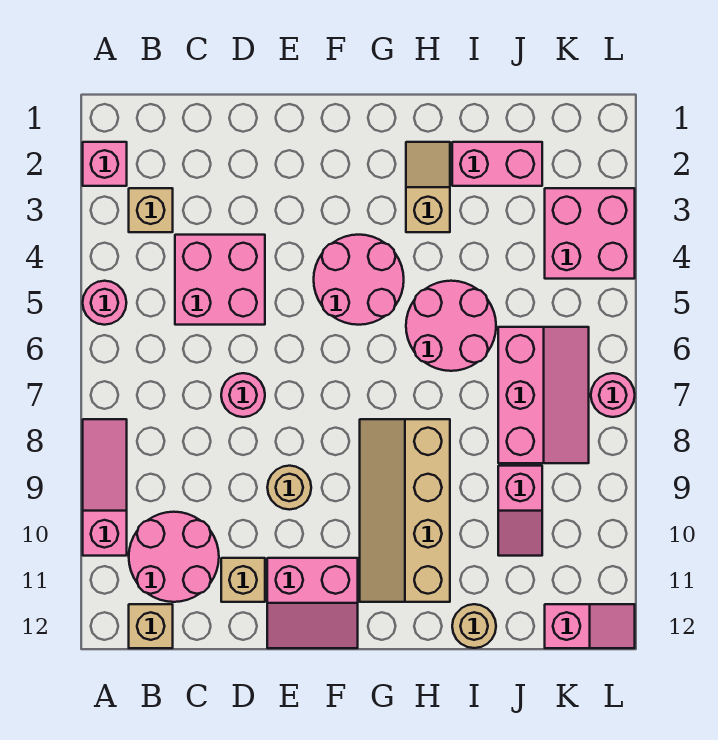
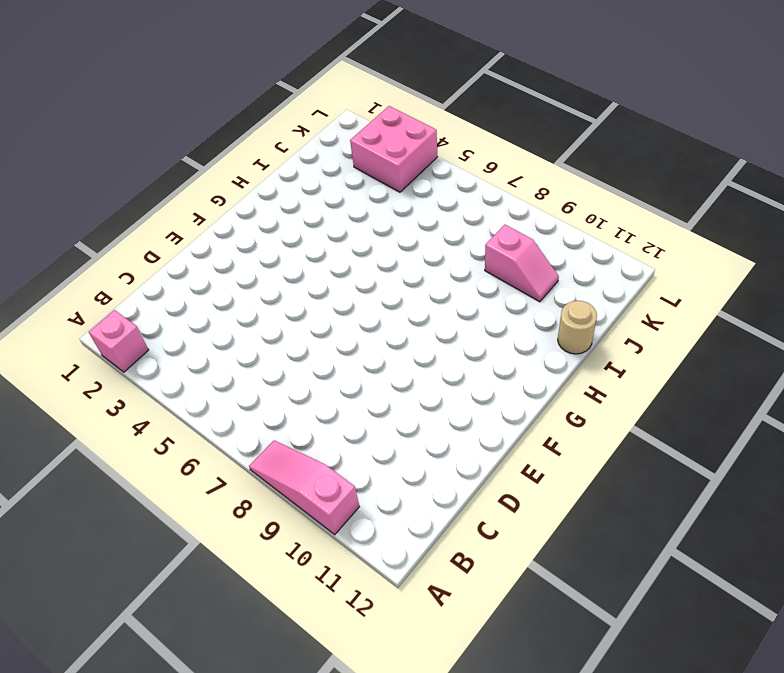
none -> pink 1x1 round brick [83,281,126,325]
none -> tan 1x1 brick [129,188,173,232]
none -> pink 2x2 round brick [129,512,219,602]

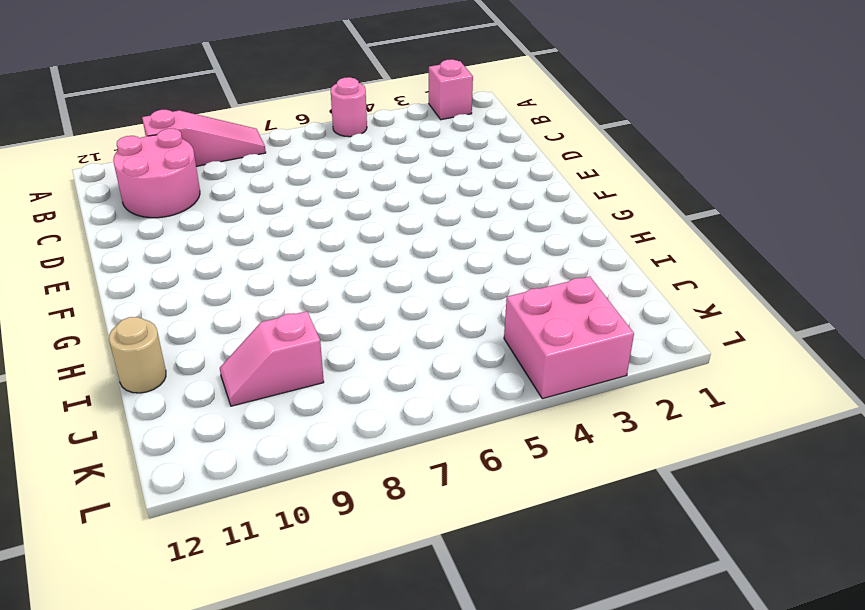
none -> tan 1x1 brick [129,188,173,232]
none -> tan 1x1 brick [129,604,173,648]
none -> pink 2x2 brick [175,235,265,325]

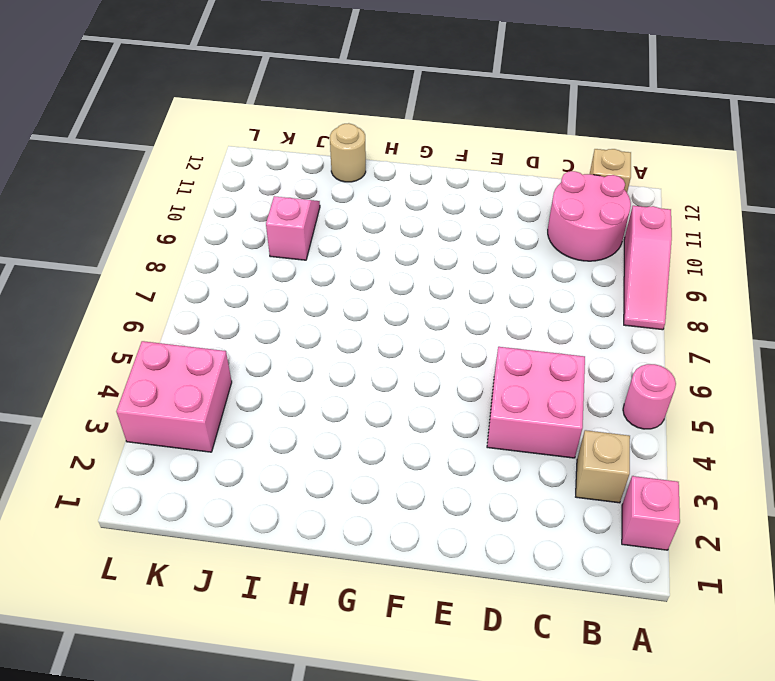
none -> pink 1x1 round brick [221,373,265,417]
none -> tan 1x1 brick [221,558,265,602]
none -> tan 1x1 round brick [267,466,311,510]

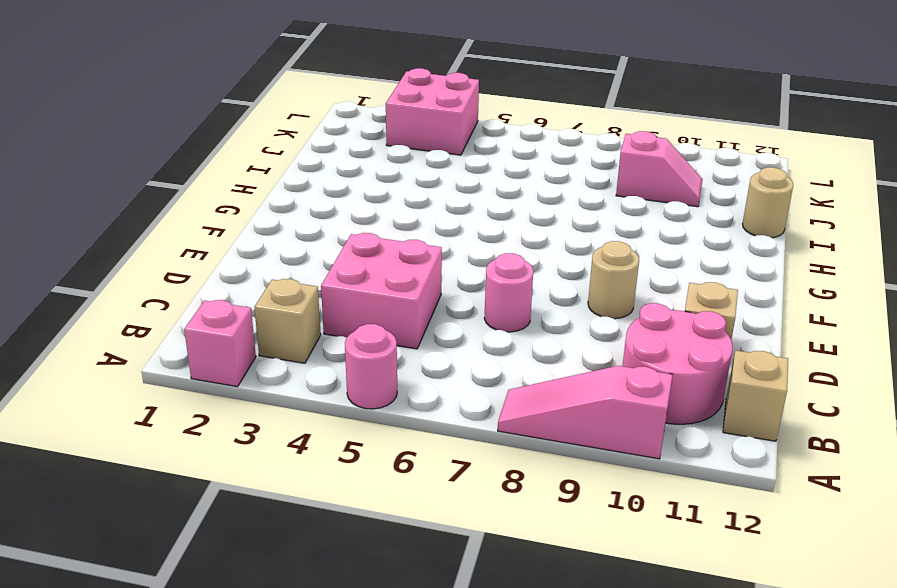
none -> pink 2x2 slope [267,558,358,648]
none -> pink 2x2 round brick [314,235,404,325]
none -> tan 2x4 slope [360,419,450,602]

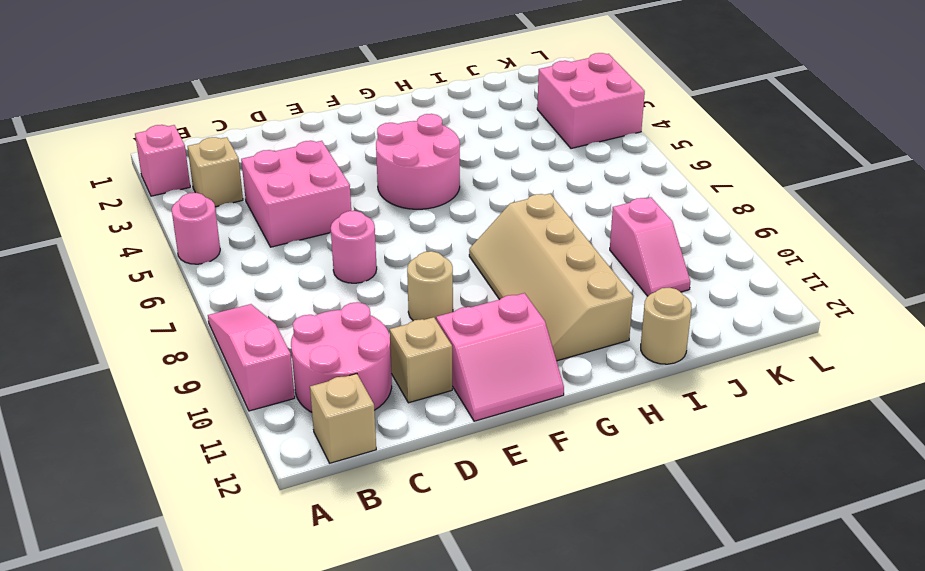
none -> tan 1x2 slope [406,142,450,232]
none -> pink 2x2 round brick [406,281,496,371]
none -> pink 1x2 brick [452,142,542,186]

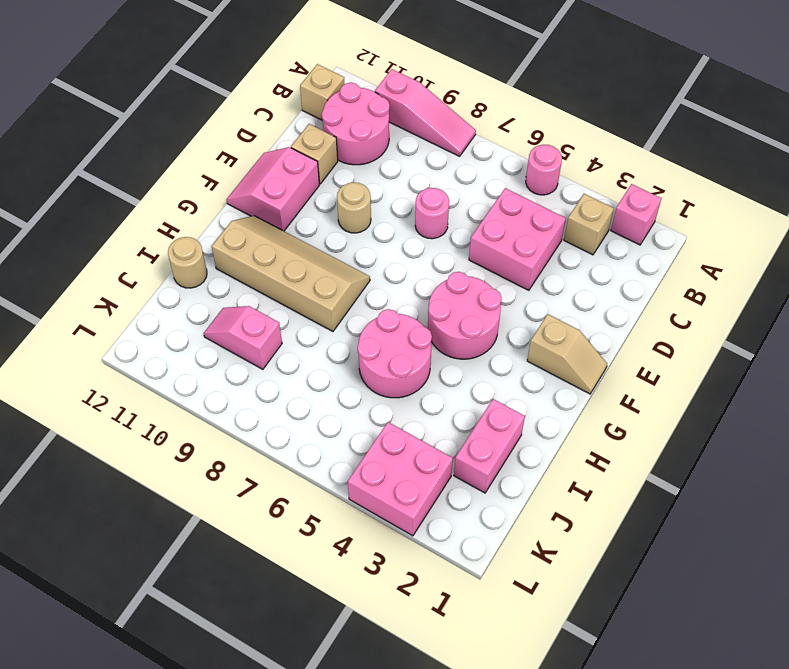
tan 1x2 slope [527,314,607,394] -> tan 1x2 slope moved to [406,142,450,232]
none -> pink 2x3 slope [498,327,589,463]
none -> pink 1x2 slope [545,604,635,648]
none -> pink 1x1 round brick [591,373,635,417]

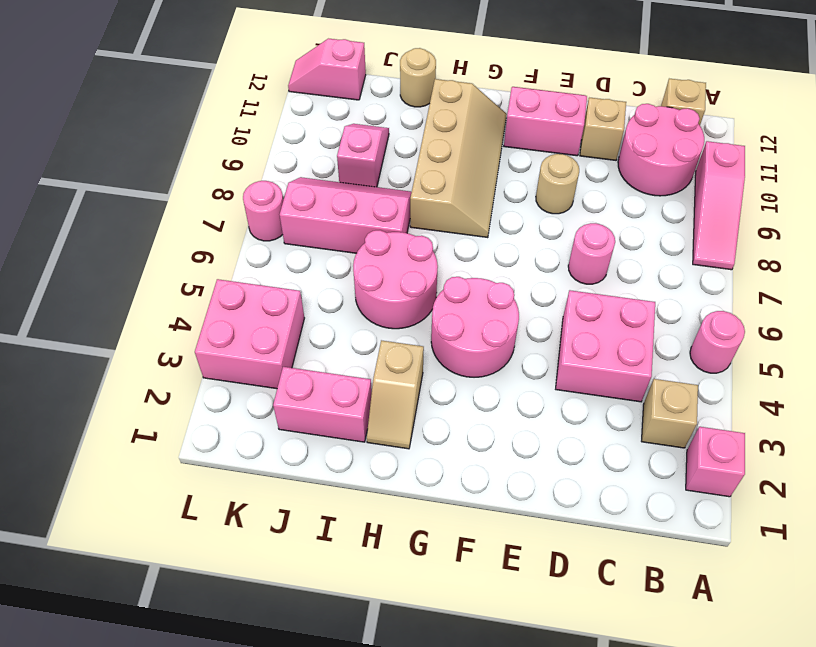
pink 2x3 slope [280,177,412,253] -> pink 2x3 slope turned to [498,327,589,463]

